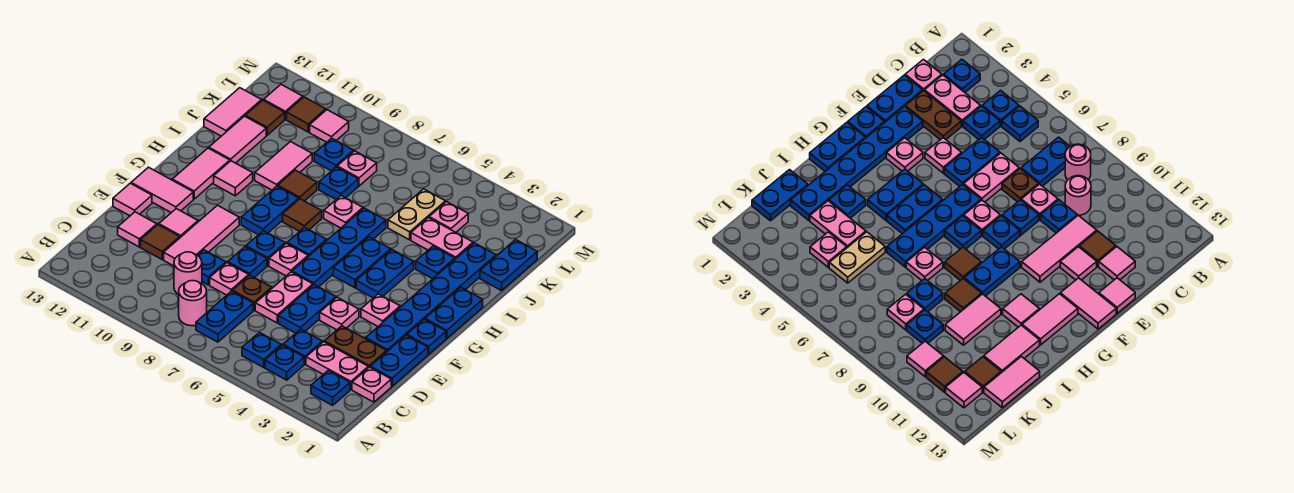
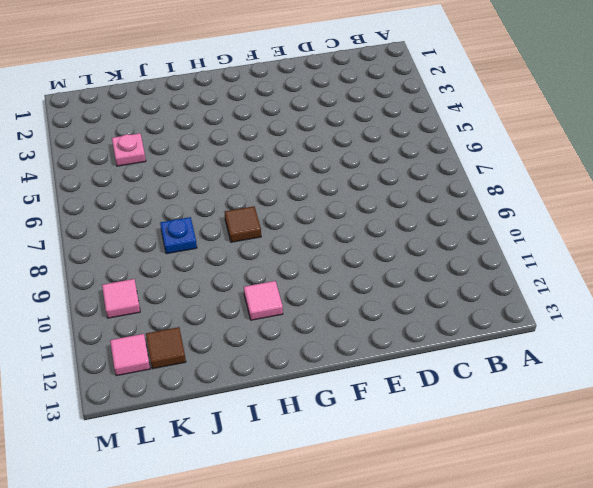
none -> blue 1x1 plate [311,370,350,405]
none -> blue 1x1 plate [265,345,304,380]
none -> blue 1x1 plate [242,332,281,367]
none -> blue 1x2 plate [196,291,253,342]

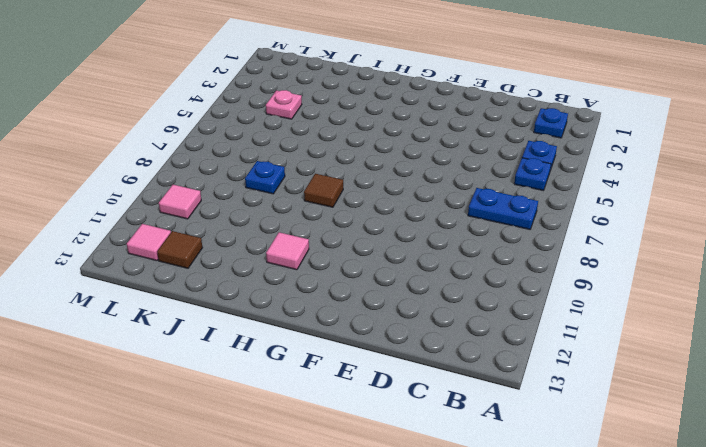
none -> pink 1x1 round brick [179,281,207,326]
none -> pink 1x1 plate [352,367,391,402]
none -> pink 1x2 plate [306,342,368,389]
none -> blue 1x1 plate [283,329,322,364]

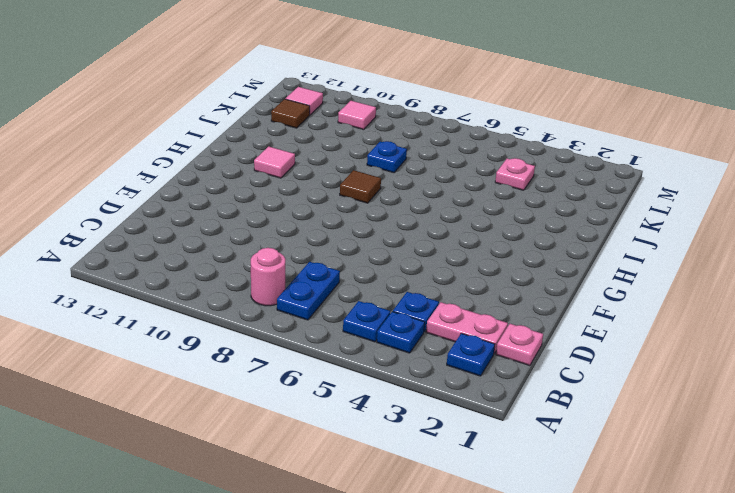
none -> pink 1x1 round brick [174,252,202,295]
none -> blue 1x2 plate [370,335,428,386]
none -> brown 1x2 plate [324,326,387,368]
none -> blue 1x2 plate [278,285,336,333]

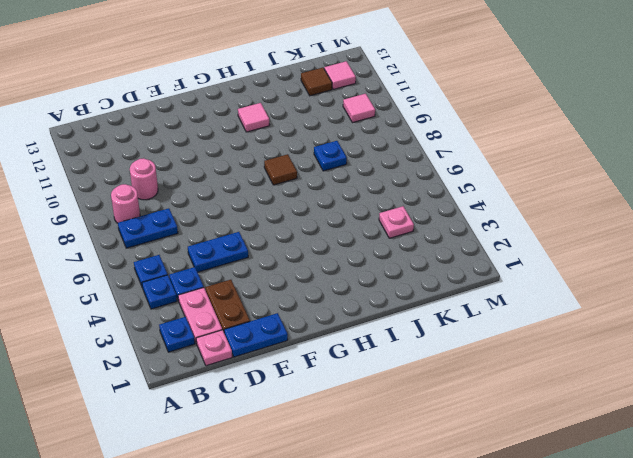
none -> pink 1x2 plate [255,272,313,323]
none -> brown 1x1 plate [232,275,272,310]
none -> pink 1x1 plate [210,263,249,295]
none -> blue 1x1 plate [198,250,226,285]

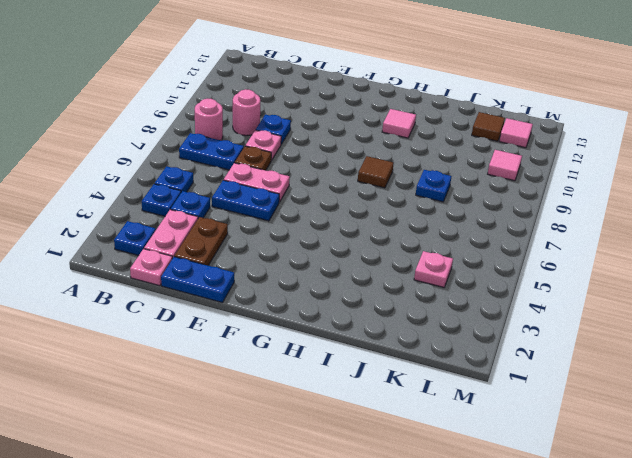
none -> pink 1x3 tile [164,205,239,266]
none -> brown 1x1 tile [141,225,180,260]
none -> pink 1x1 tile [118,212,157,247]
none -> blue 1x6 plate [366,243,496,351]

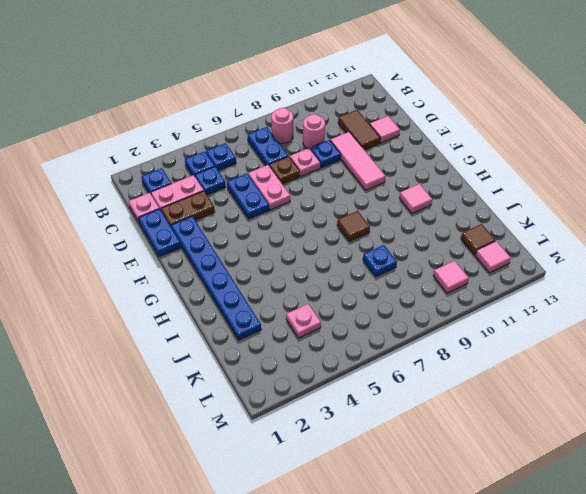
brown 1x2 tile [338,110,380,150] -> brown 1x1 tile [141,225,180,260]
none -> pink 1x1 plate [320,297,359,330]
none -> blue 1x1 plate [228,247,267,278]
none -> pink 1x1 tile [159,209,198,237]
none -> pink 1x1 tile [113,183,152,216]

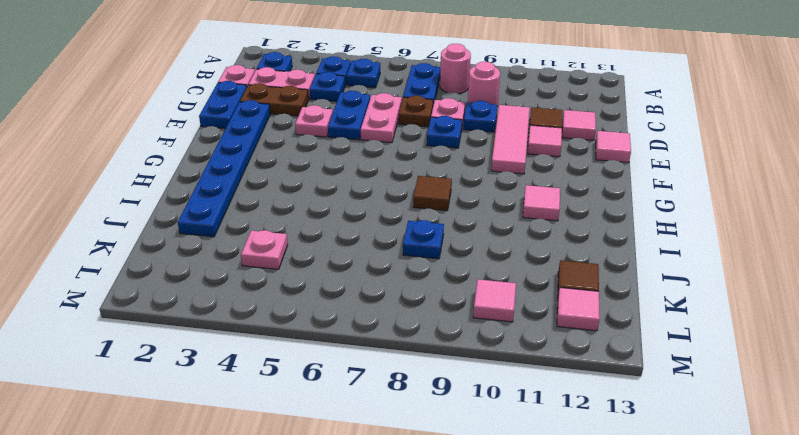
none -> blue 1x1 plate [407,319,446,354]
none -> pink 1x1 plate [361,294,400,326]
none -> blue 1x4 plate [292,208,386,287]
none -> pink 1x1 plate [269,243,308,276]

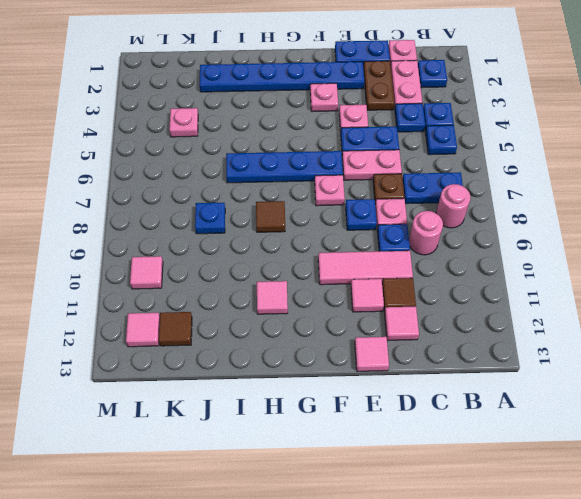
none -> blue 1x1 plate [407,319,446,354]
none -> blue 1x1 plate [246,231,285,266]
none -> pink 1x2 tile [131,167,193,213]
none -> blue 1x2 plate [425,287,483,338]

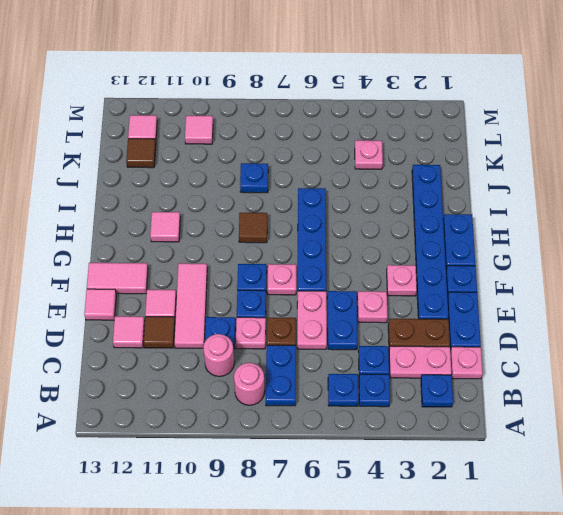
none -> blue 1x2 plate [356,250,414,298]
none -> blue 1x2 plate [333,237,391,288]
none -> blue 1x1 plate [287,227,326,257]
none -> blue 1x2 plate [241,186,299,235]

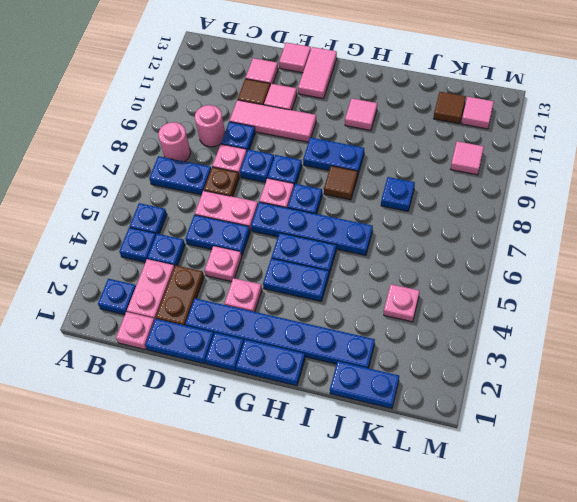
none -> pink 1x2 tile [172,148,230,199]
none -> blue 1x1 plate [416,246,455,279]
none -> pink 1x1 plate [324,196,363,228]
none -> brown 1x1 tile [278,170,317,201]

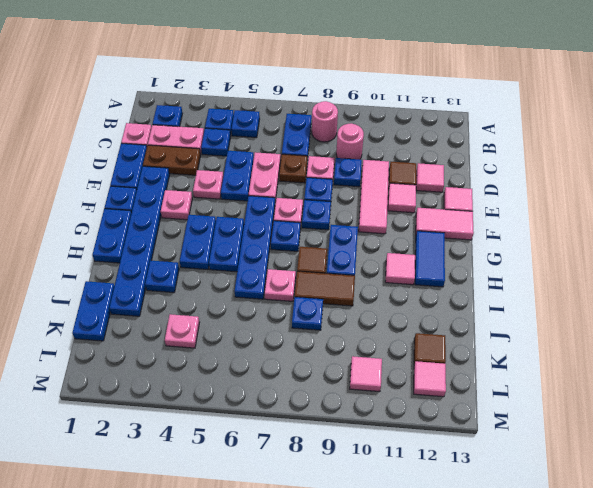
blue 1x2 tile [415,231,445,287] -> pink 1x2 tile [172,148,230,199]
brown 1x2 tile [295,271,355,306] -> brown 1x1 tile [278,170,317,201]
none -> pink 1x2 tile [255,142,312,190]
none -> pink 1x2 tile [209,116,266,163]
none -> pink 1x2 plate [411,218,473,259]
none -> tan 1x2 plate [388,189,445,240]

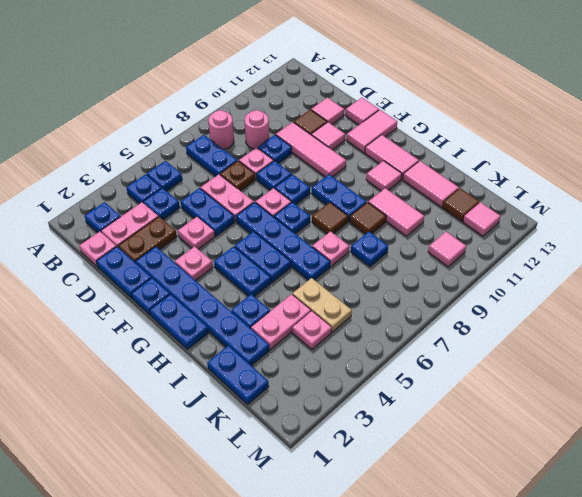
none -> pink 1x2 tile [204,88,262,136]
none -> pink 1x1 plate [337,151,377,186]
none -> blue 1x1 plate [314,138,354,171]
none -> brown 1x1 tile [287,97,326,132]

